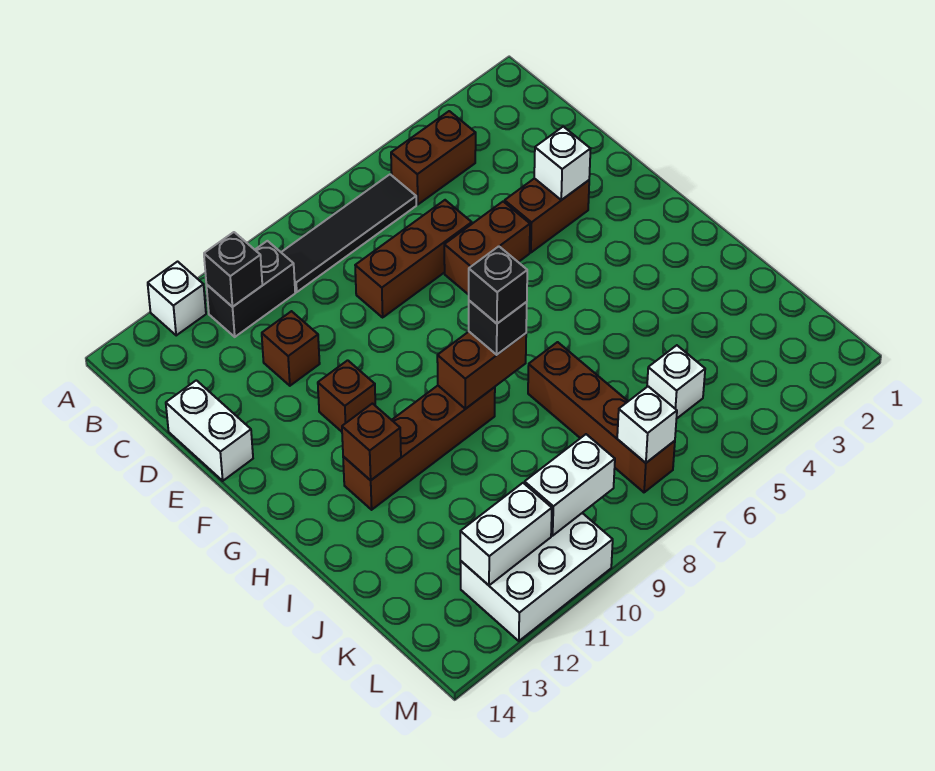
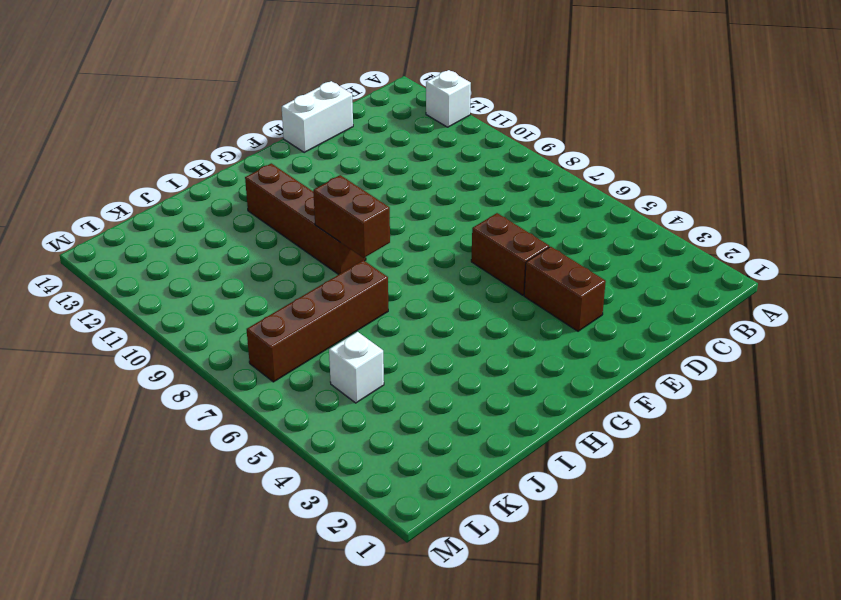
none -> brown 1x2 brick [391,111,476,204]
none -> black 1x4 tile [281,174,416,292]
none -> black 1x2 brick [206,241,295,337]

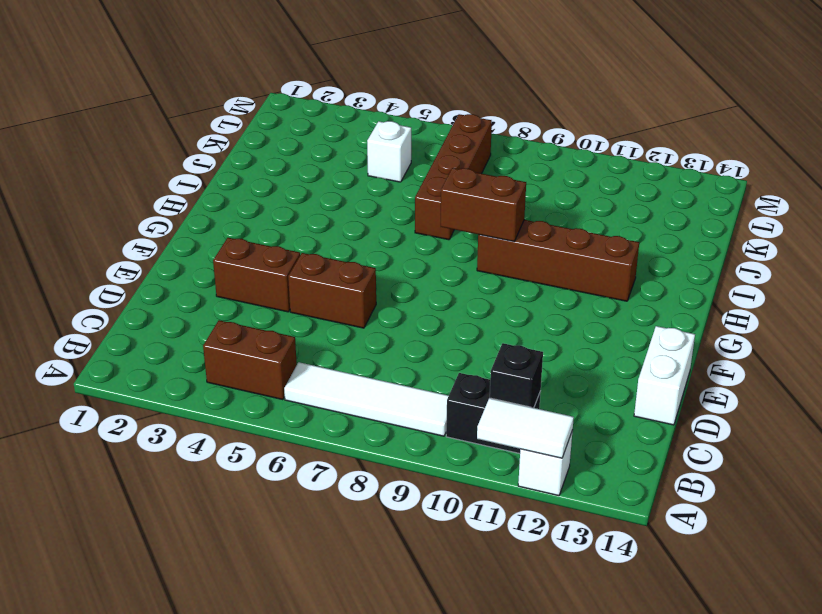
white 1x2 tile [477,398,574,458] -> none
white 1x4 tile [284,362,449,436] -> black 1x4 tile [281,174,416,292]
none -> brown 1x3 brick [355,200,472,317]
none -> brown 1x1 brick [262,311,320,386]
none -> brown 1x1 brick [318,360,375,432]

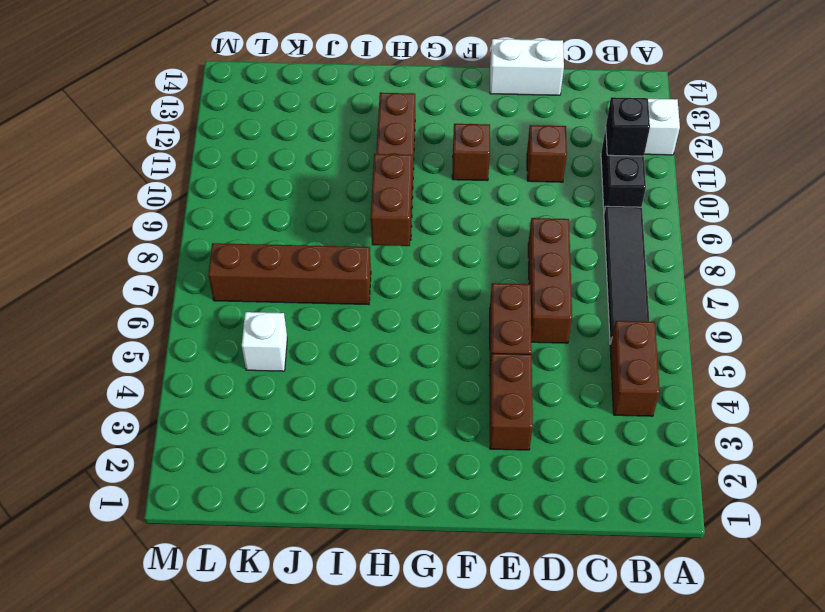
none -> white 2x3 brick [460,513,613,641]
none -> white 1x1 brick [534,127,590,200]
none -> brown 1x1 brick [342,404,401,480]

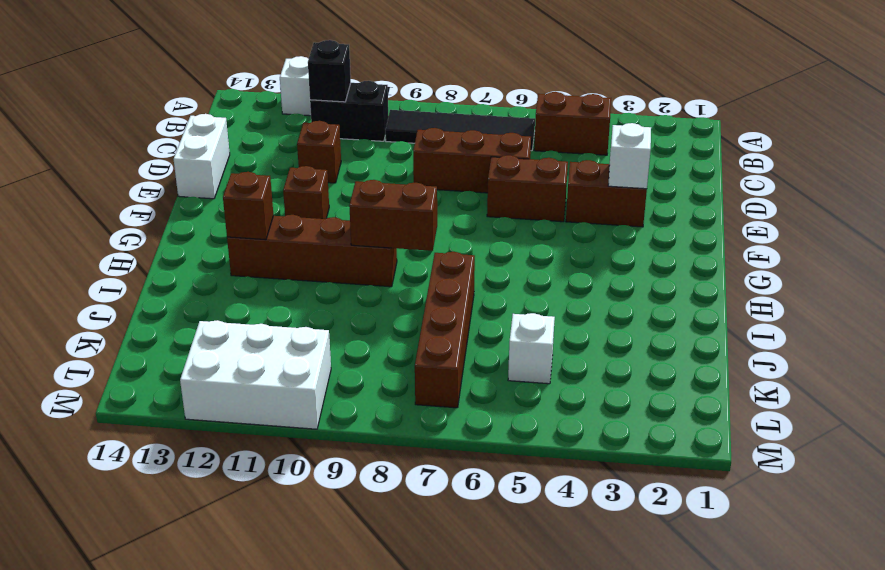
none -> white 1x1 brick [617,386,677,463]
none -> white 1x2 brick [525,434,615,536]
none -> white 1x2 brick [460,483,552,585]

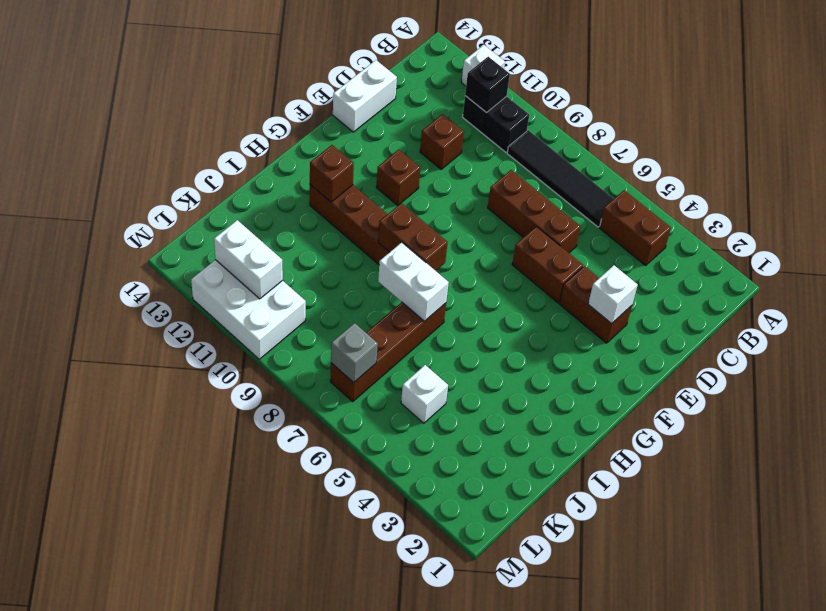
white 1x2 brick [378,242,449,321] -> white 1x2 brick moved to [525,434,615,536]
grey 1x1 brick [331,323,378,383] -> white 1x1 brick [617,386,677,463]
none -> black 1x1 brick [469,301,527,355]
none -> black 1x1 brick [469,246,527,323]

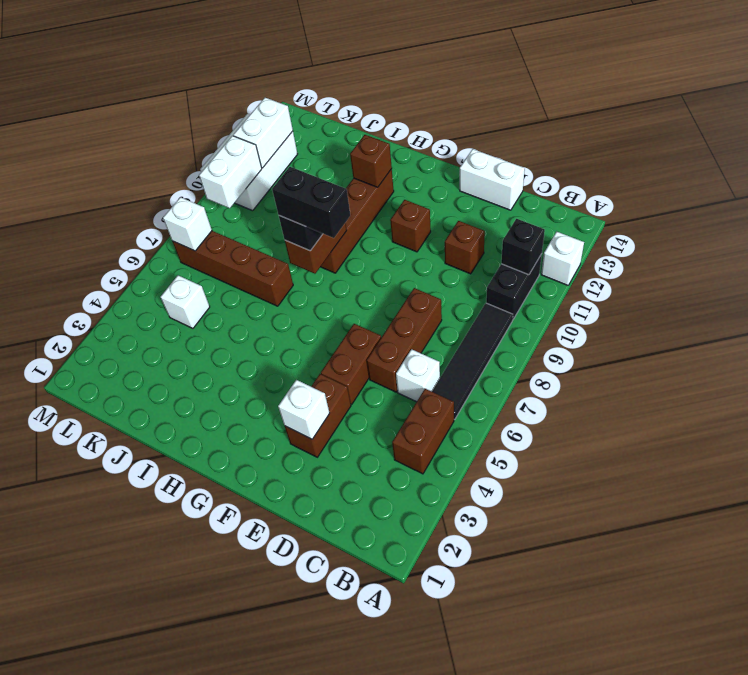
white 1x1 brick [396,349,440,402] -> none
black 1x2 brick [272,167,350,238] -> black 1x1 brick [469,246,527,323]

